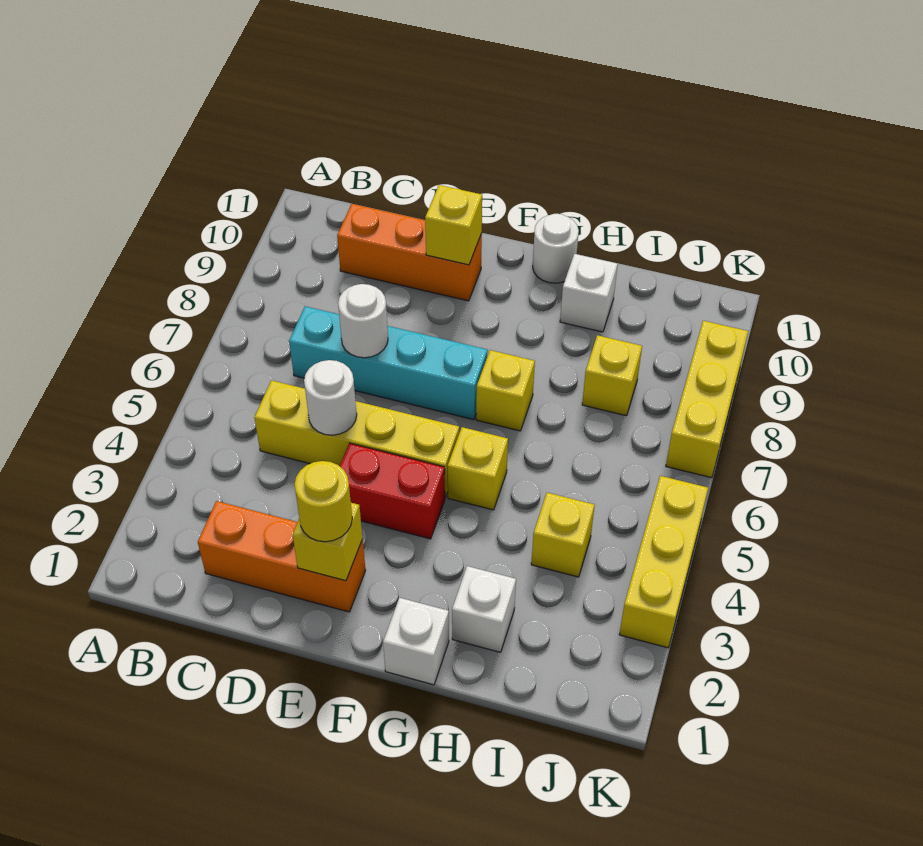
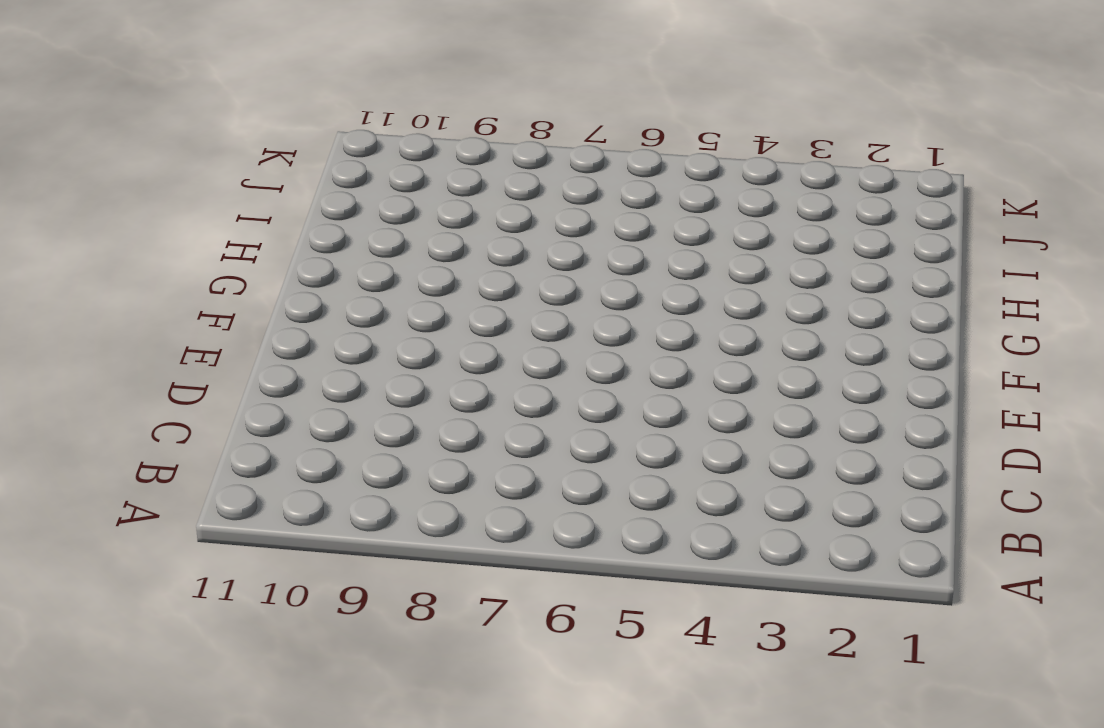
none -> orange 1x3 brick [198,501,366,612]
none -> yellow 1x4 brick [254,380,459,498]
none -> cyan 1x4 brick [289,306,488,420]

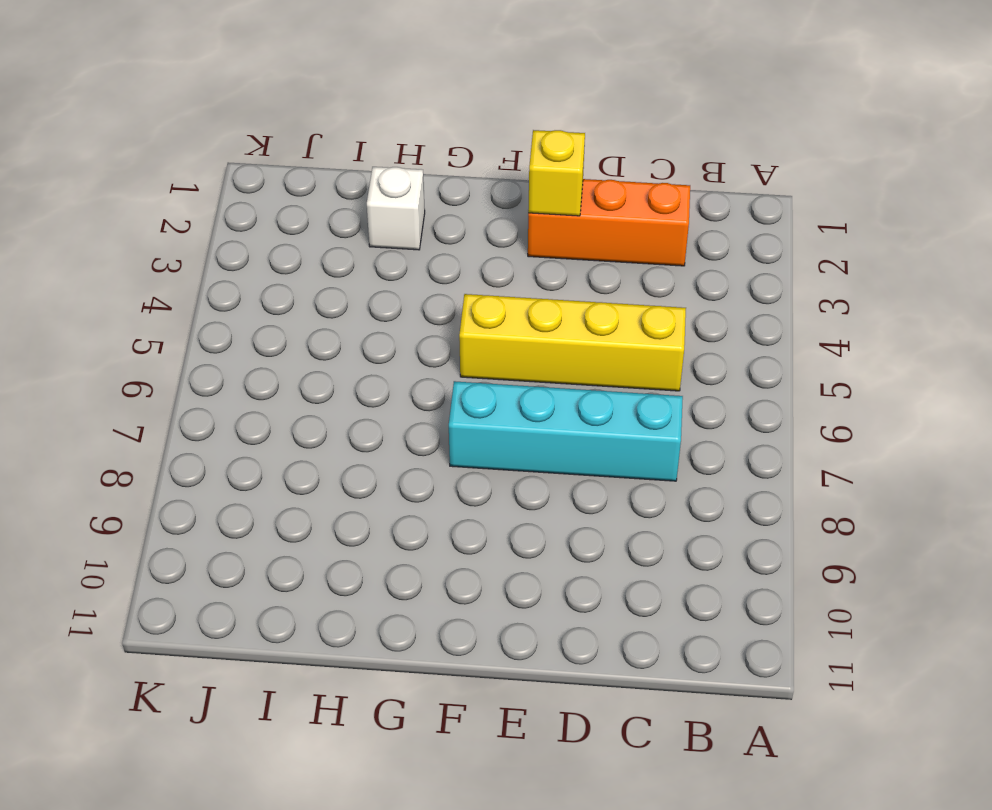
none -> orange 1x3 brick [337,204,482,301]
none -> red 1x2 brick [340,443,445,539]
none -> white 1x1 brick [383,598,449,685]

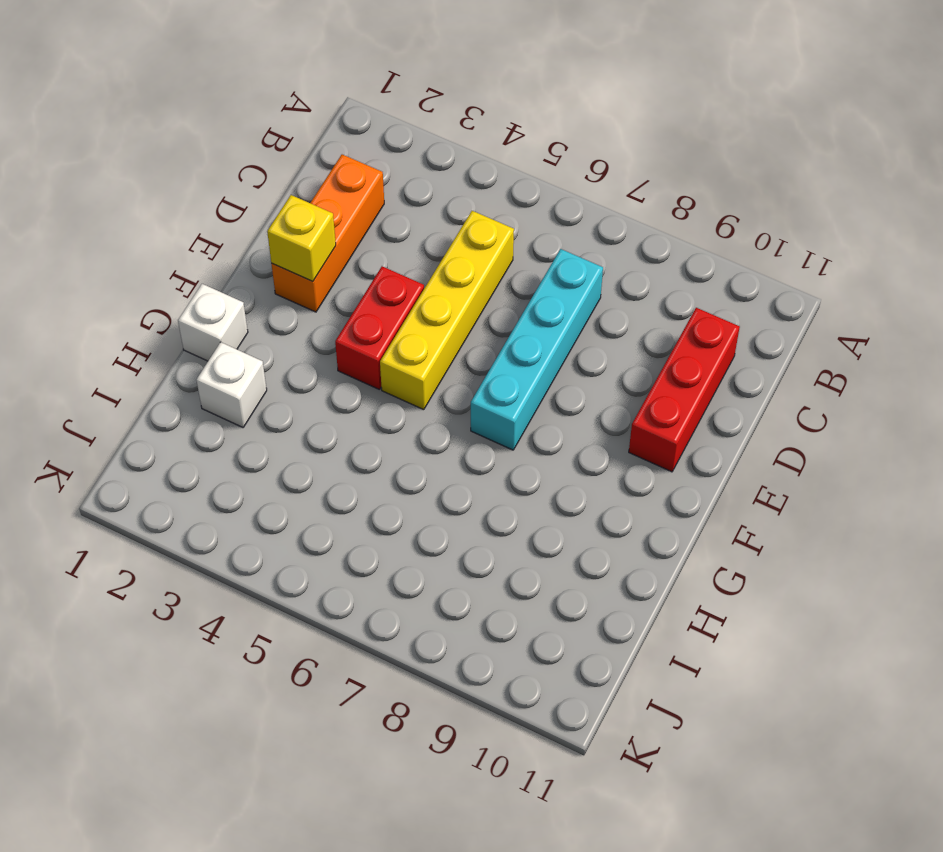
red 1x3 brick [629,308,740,472] -> orange 1x3 brick [337,204,482,301]
none -> yellow 1x1 brick [448,427,508,510]
none -> yellow 1x1 brick [476,350,535,431]
none -> white 1x1 round brick [533,214,579,283]

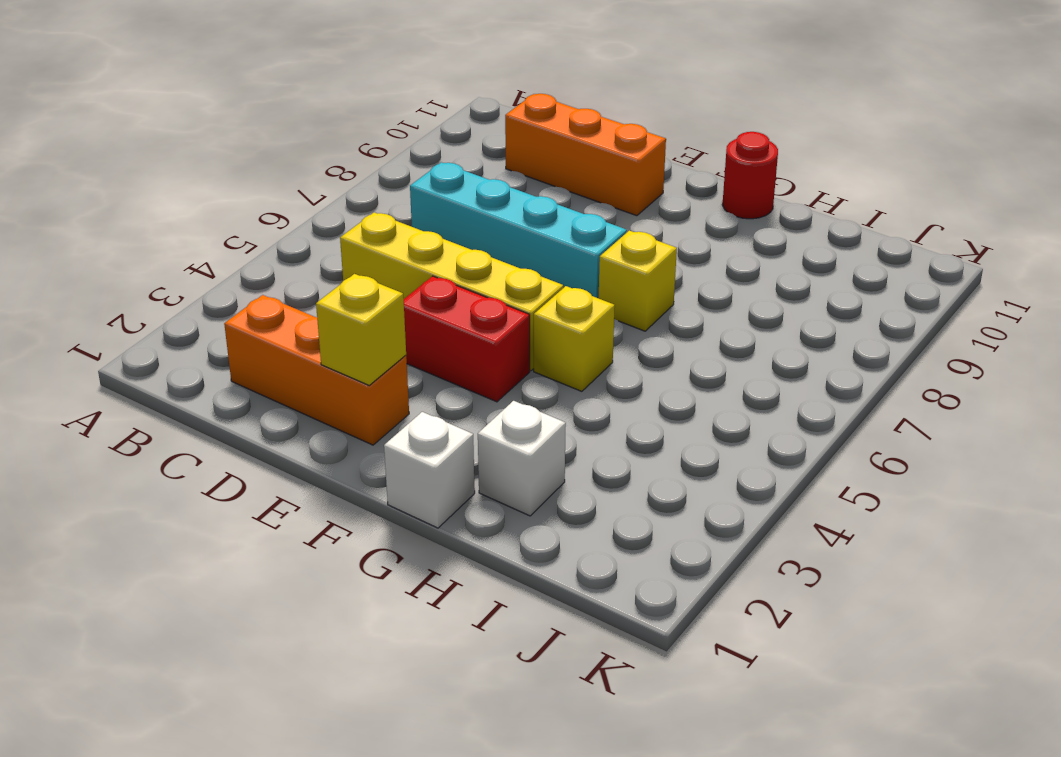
red 1x1 round brick [722,132,778,219] -> white 1x1 round brick [533,214,579,283]
none -> white 1x1 brick [560,254,618,332]
none -> yellow 1x1 brick [531,493,595,577]
none -> yellow 1x1 brick [582,335,642,416]

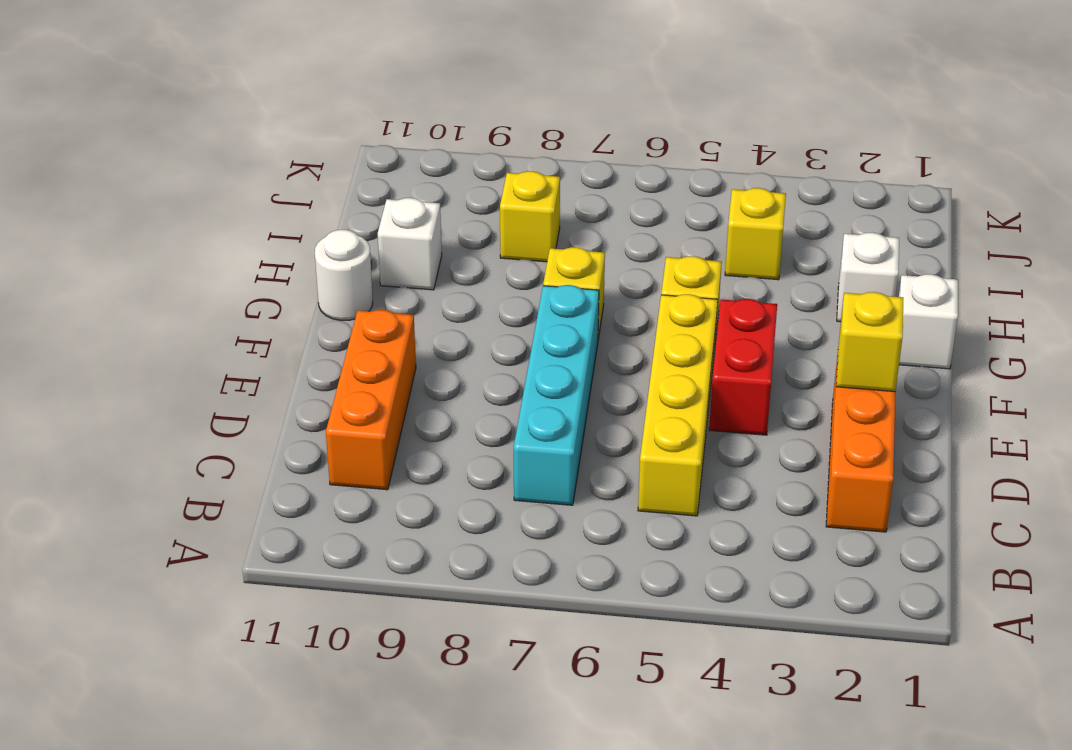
none -> yellow 1x3 brick [619,476,708,648]
none -> yellow 1x3 brick [666,321,748,478]
none -> white 1x1 round brick [304,360,357,435]

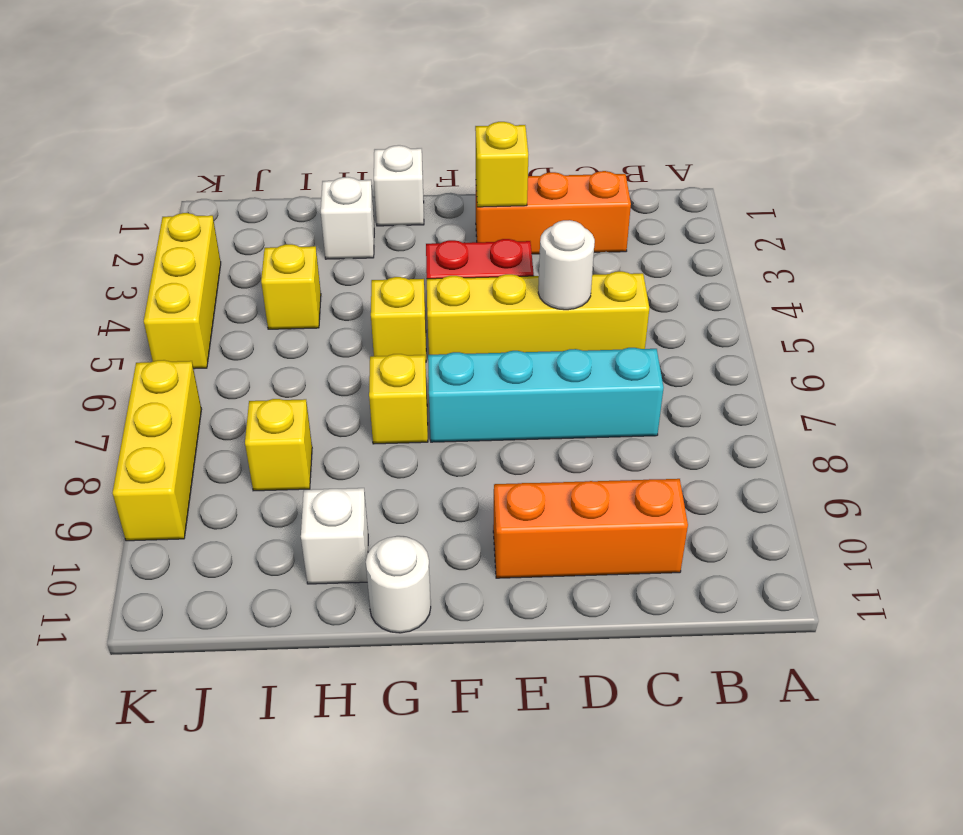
none -> white 1x1 round brick [338,284,388,358]
none -> yellow 1x1 brick [425,185,482,265]
none -> yellow 1x1 round brick [295,461,352,542]

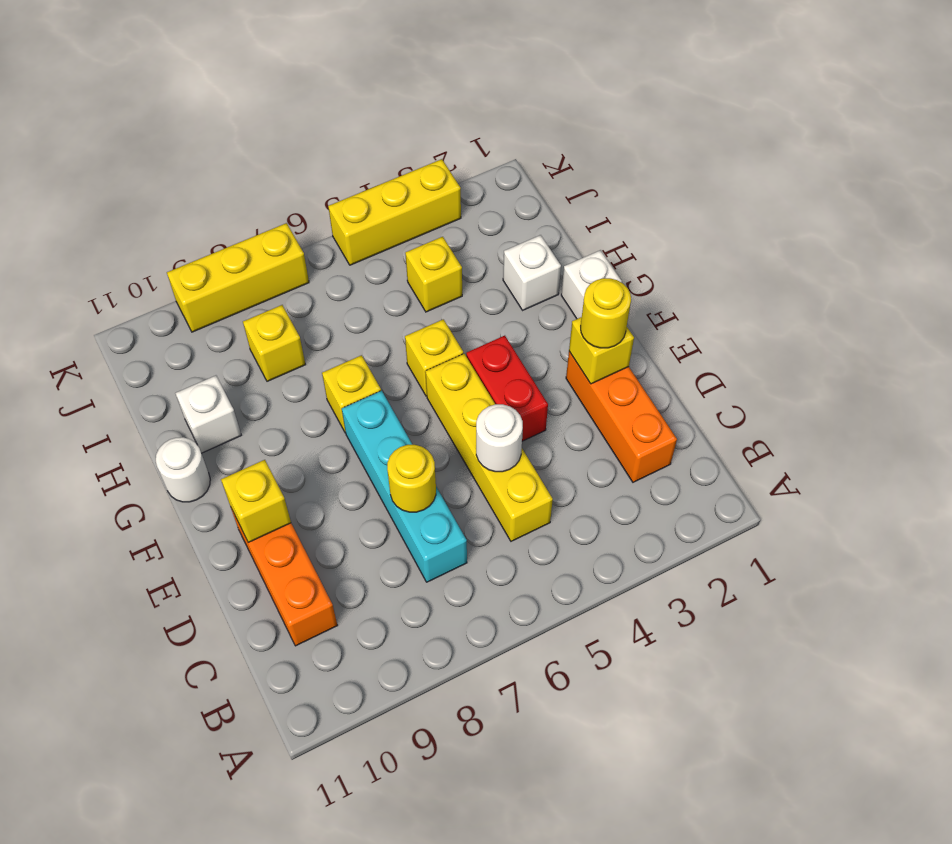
yellow 1x1 round brick [387,445,436,512] -> white 1x1 round brick [338,284,388,358]

